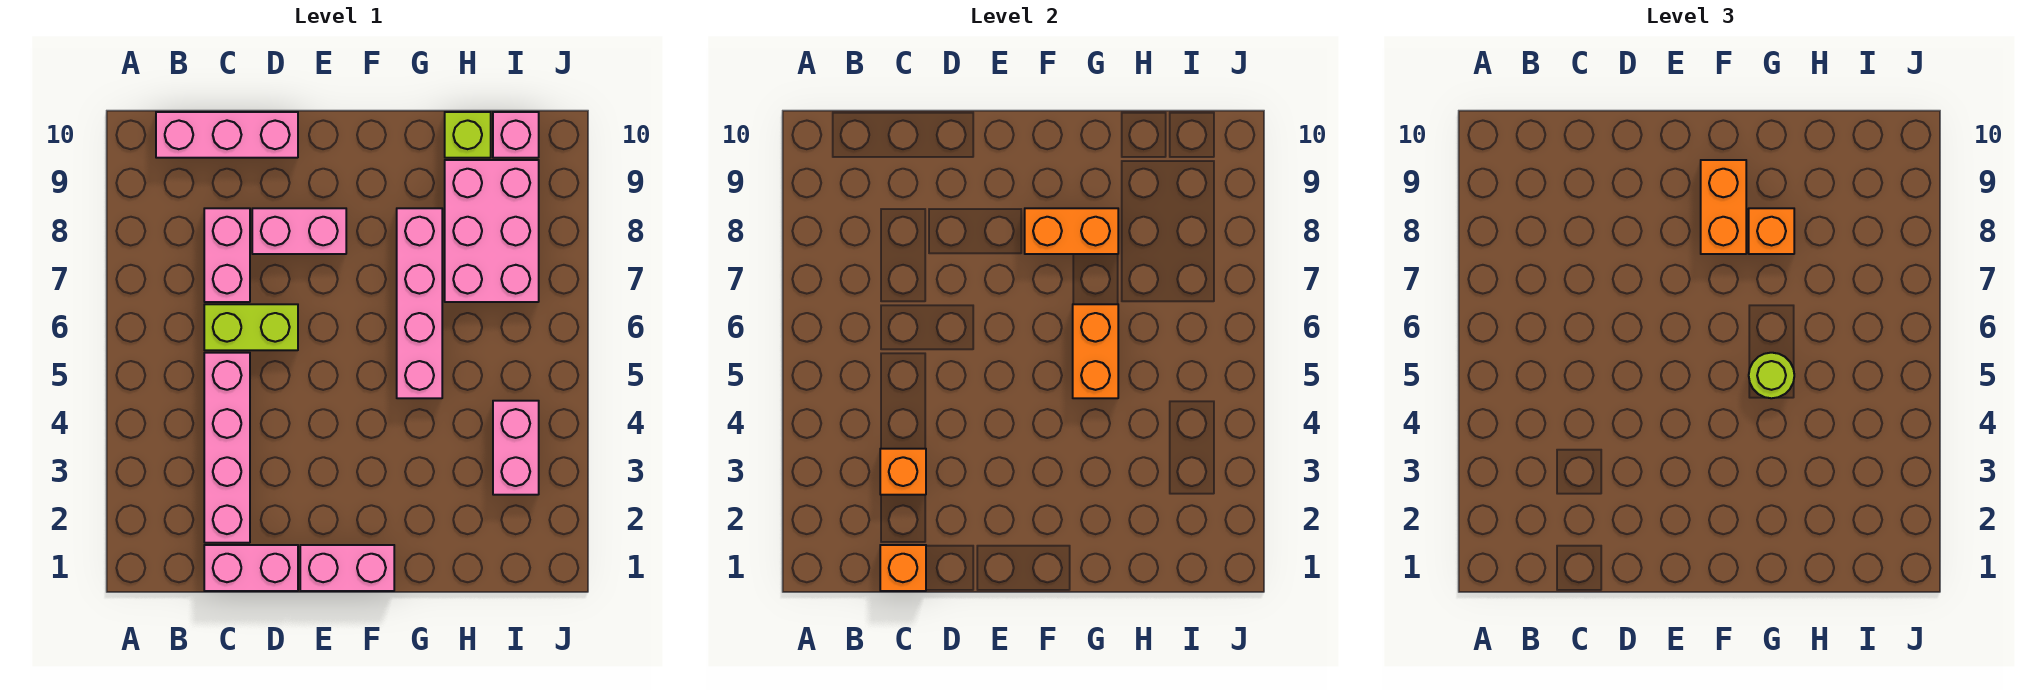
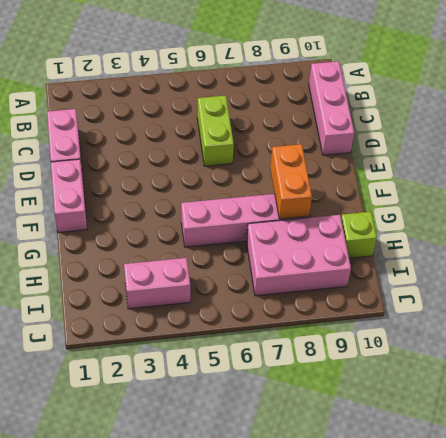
none -> pink 1x4 brick [204,353,250,543]
none -> pink 1x2 brick [204,208,250,302]
none -> pink 1x2 brick [252,208,346,254]

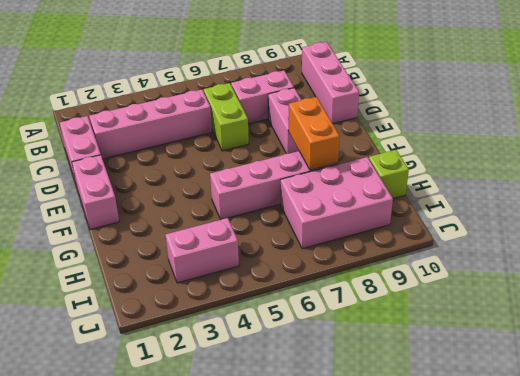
none -> pink 1x1 brick [493,112,539,158]
none -> orange 1x1 brick [880,545,926,591]
none -> orange 1x1 brick [880,449,926,495]

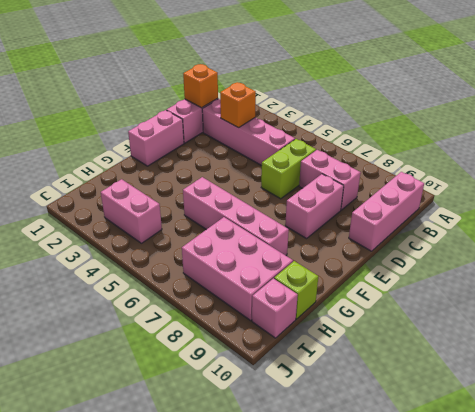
none -> orange 1x2 brick [1025,208,1118,254]
none -> orange 1x2 brick [1073,304,1118,398]
none -> orange 1x2 brick [1701,160,1746,254]

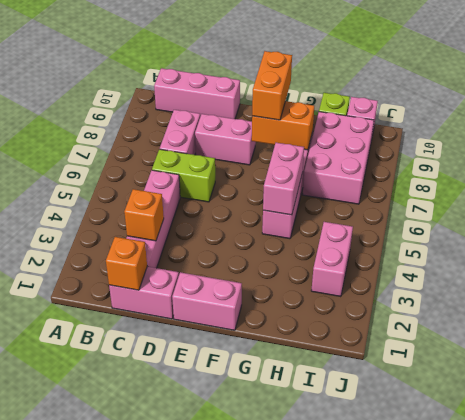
pink 1x2 brick [263,143,304,215] -> orange 1x2 brick [1073,304,1118,398]
none -> lime 1x1 round brick [1749,353,1794,398]
none -> orange 1x1 brick [1749,208,1794,254]

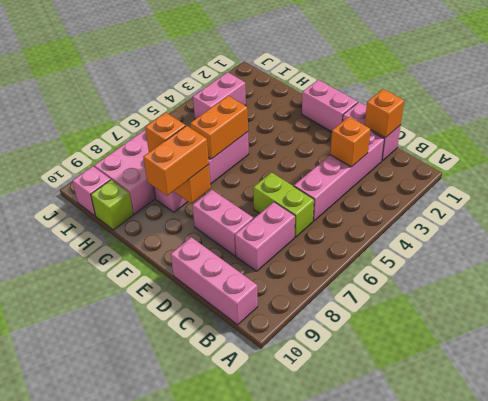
none -> lime 1x1 round brick [1749,353,1794,398]

